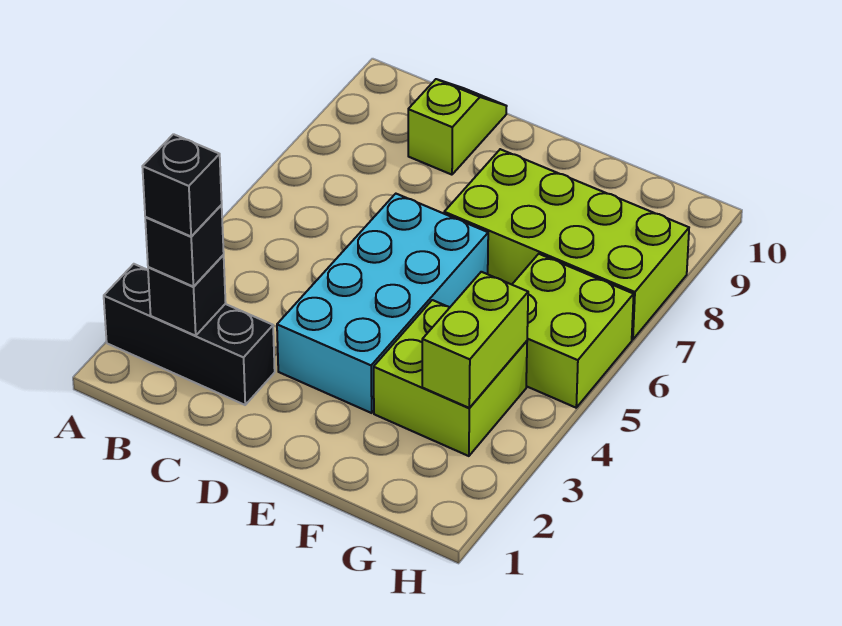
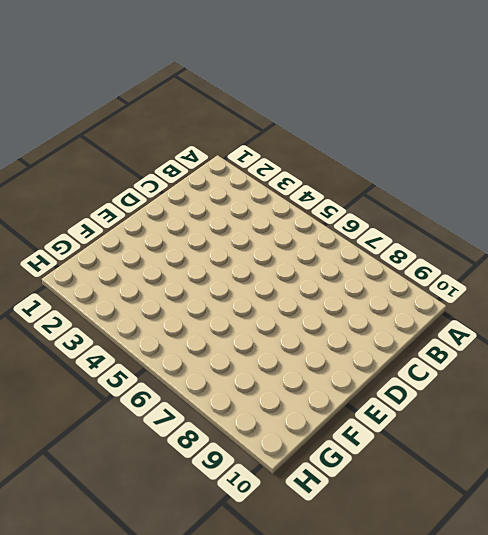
none -> black 1x3 brick [104,264,275,405]
none -> lime 1x2 slope [408,79,507,175]

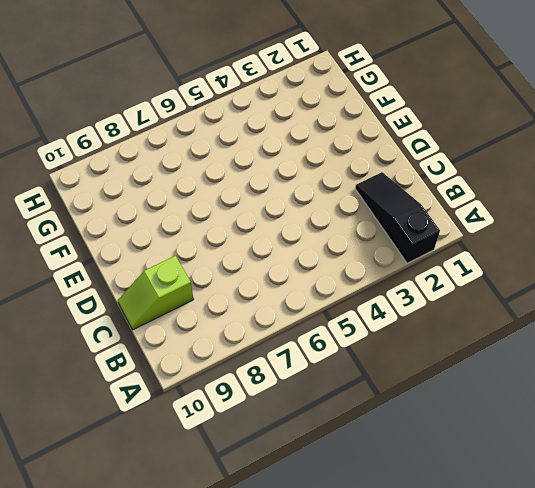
black 1x3 slope [355,172,440,263] -> black 1x3 brick [104,264,275,405]
none -> cyan 2x4 brick [277,194,488,413]
none -> lime 2x4 brick [444,149,689,340]

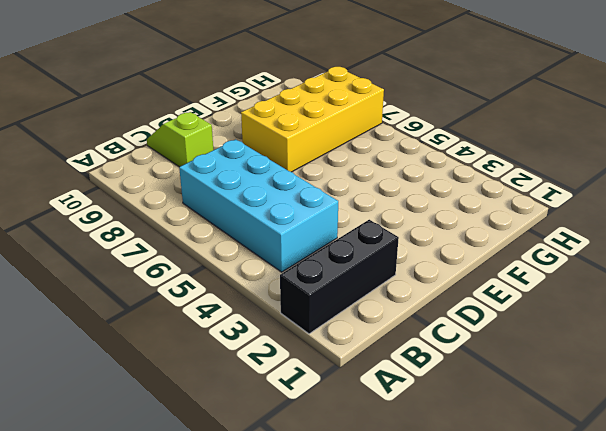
cyan 2x4 brick [179,139,338,272] -> cyan 2x4 brick moved to [277,194,488,413]
yellow 2x4 brick [241,67,384,172] -> lime 2x4 brick [444,149,689,340]
none -> lime 2x2 brick [374,300,527,456]
none -> lime 2x2 brick [512,254,634,408]

